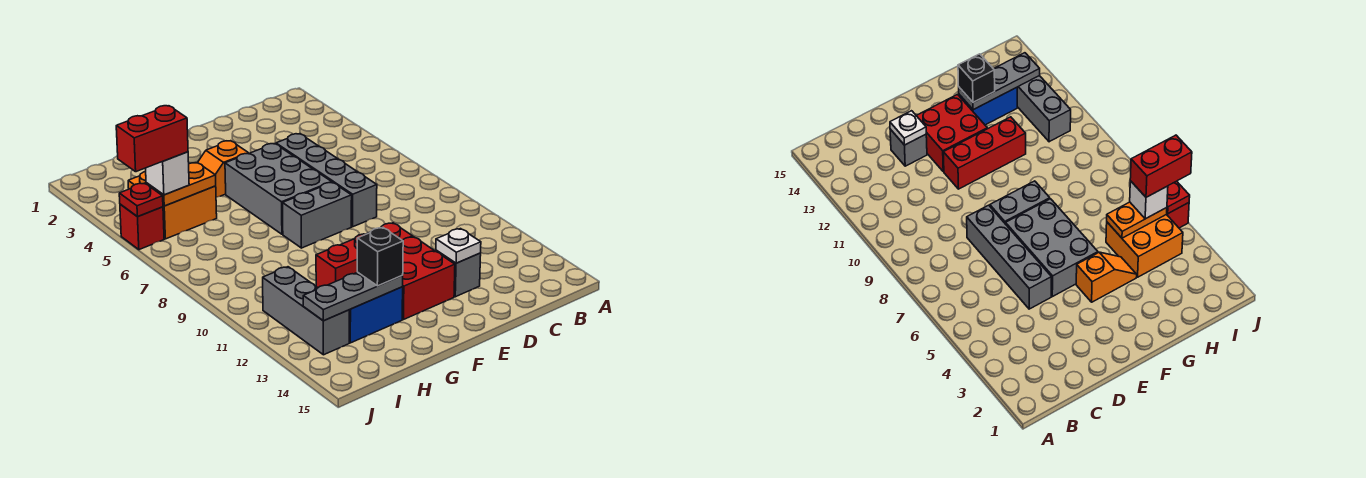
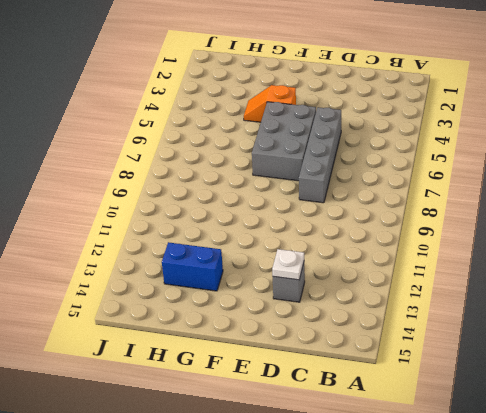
none -> grey 1x2 brick [282,182,352,248]
none -> red 1x3 brick [316,223,413,287]
none -> red 2x2 brick [402,237,455,319]

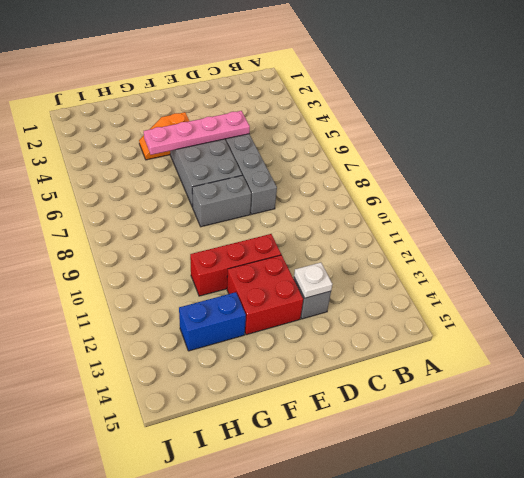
pink 1x4 plate [144,111,250,155] -> none
none -> orange 2x2 brick [128,172,217,239]
none -> grey 1x3 brick [263,267,349,355]
none -> red 1x1 brick [120,204,164,250]

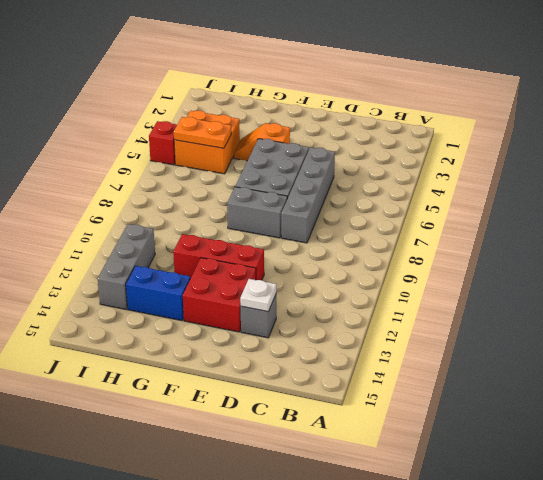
none -> grey 1x3 plate [303,272,403,321]
none -> red 1x1 plate [119,183,163,217]
none -> black 1x1 brick [357,228,403,286]

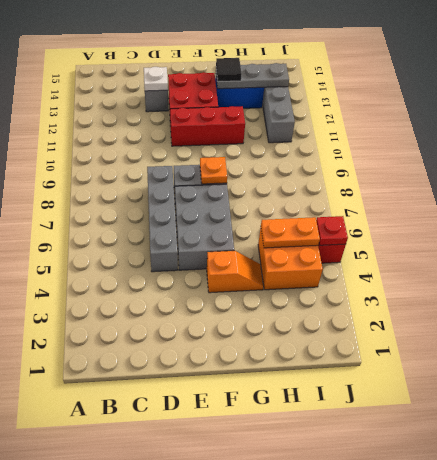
orange 1x1 plate [200,157,227,184] -> none
black 1x1 tile [216,58,242,82] -> black 1x1 brick [357,228,403,286]
none -> white 1x1 brick [146,152,189,195]
none -> red 1x2 brick [116,106,188,172]

